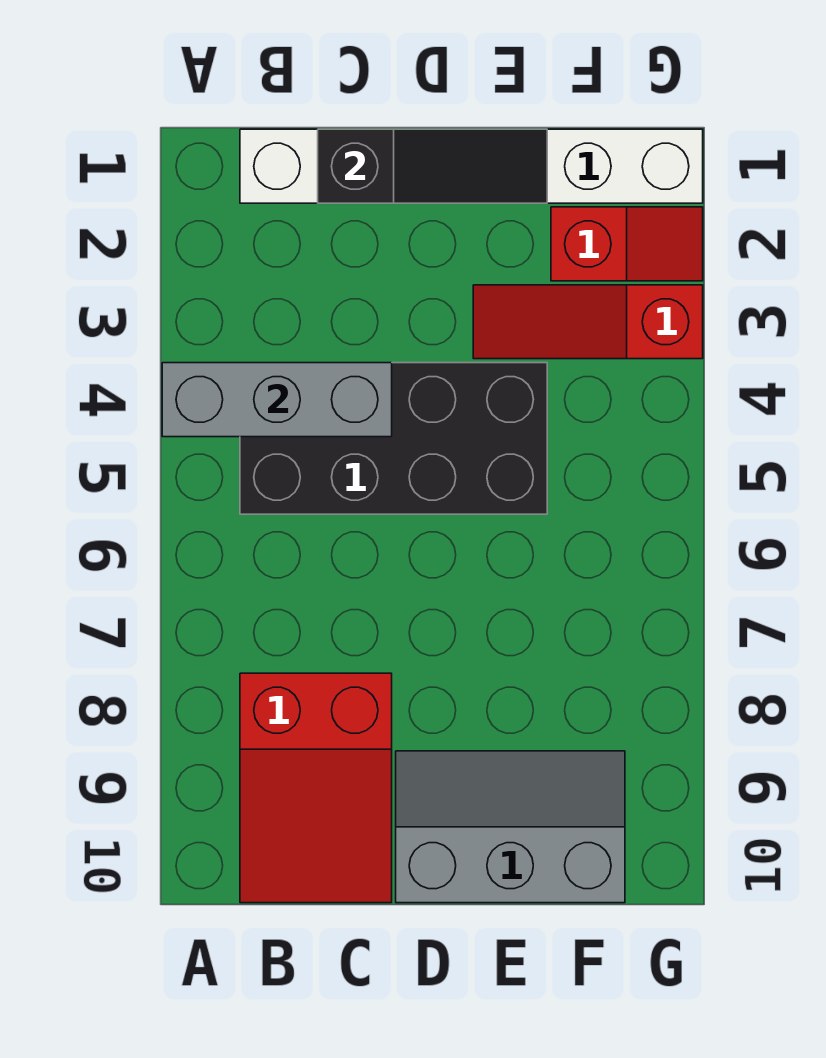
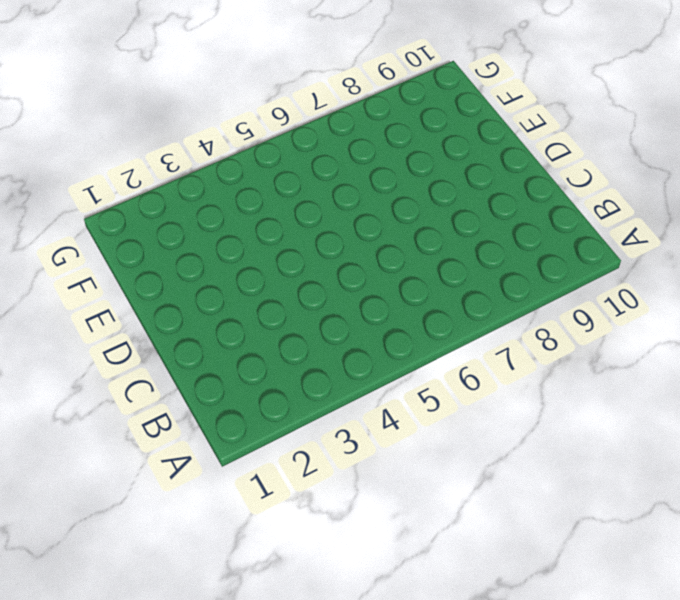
none -> white 1x6 brick [240,129,703,203]
none -> black 2x4 brick [240,363,547,514]

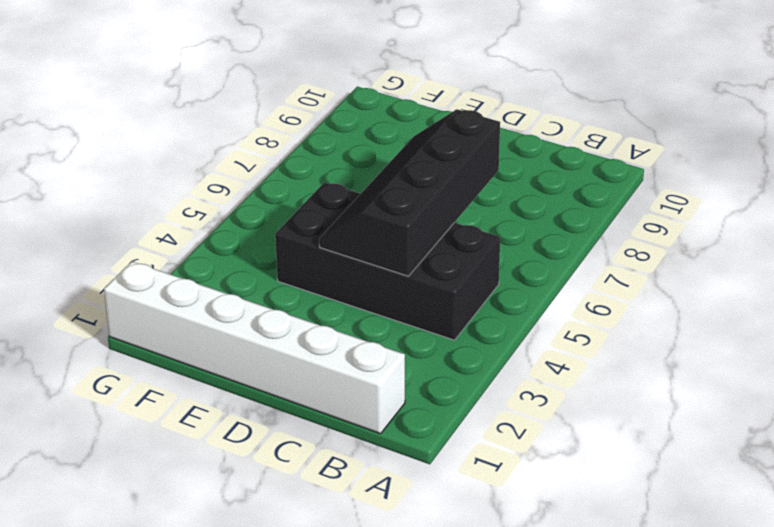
black 2x4 slope [319,109,500,276] -> grey 1x3 brick [162,363,392,437]
none -> red 2x3 slope [240,673,392,903]
none -> grey 2x3 slope [396,751,625,903]

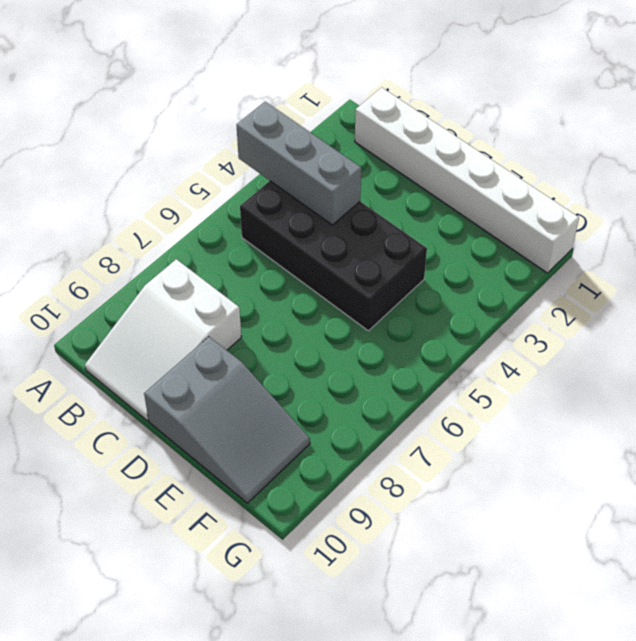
white 2x3 slope [85,259,241,421] -> red 2x3 slope [240,673,392,903]
grey 2x3 slope [144,337,310,503] -> grey 2x3 slope turned to [396,751,625,903]
none -> red 1x3 slope [473,285,703,359]
none -> red 1x2 slope [551,207,703,281]

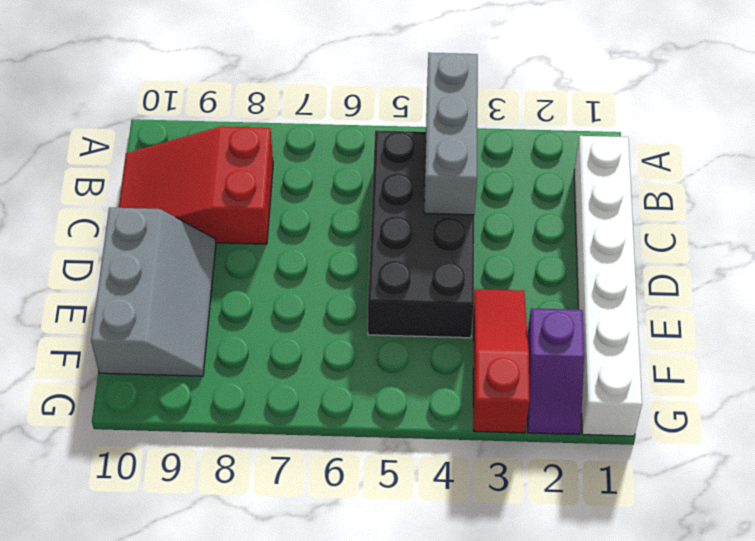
purple 1x2 slope [527,308,584,434] -> red 1x2 slope [551,207,703,281]
none -> black 1x3 slope [318,129,547,203]

